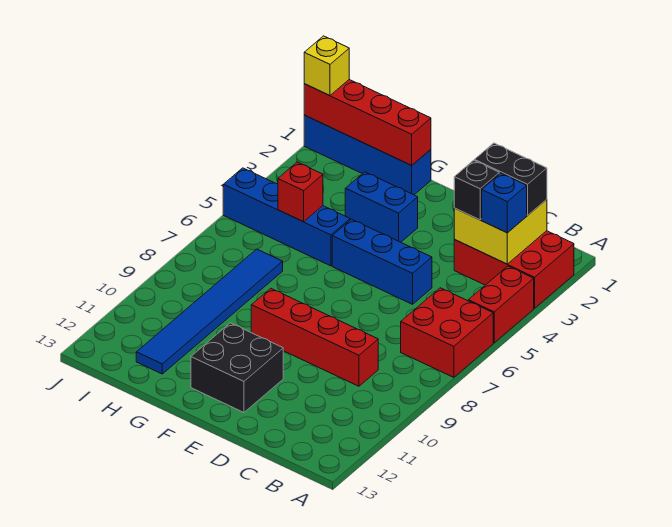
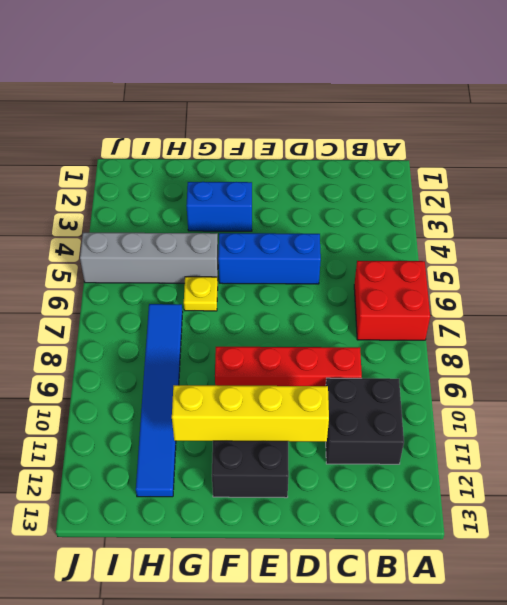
black 2x2 brick [326,378,404,464] -> none
yellow 1x4 brick [172,385,329,442] -> none
grey 1x4 brick [80,233,218,283] -> blue 1x4 brick [223,168,350,266]
yellow 1x1 plate [184,277,218,311] -> none
none -> red 2x3 brick [454,231,574,308]
none -> red 1x2 brick [468,266,534,343]
none -> blue 1x4 brick [304,115,431,195]

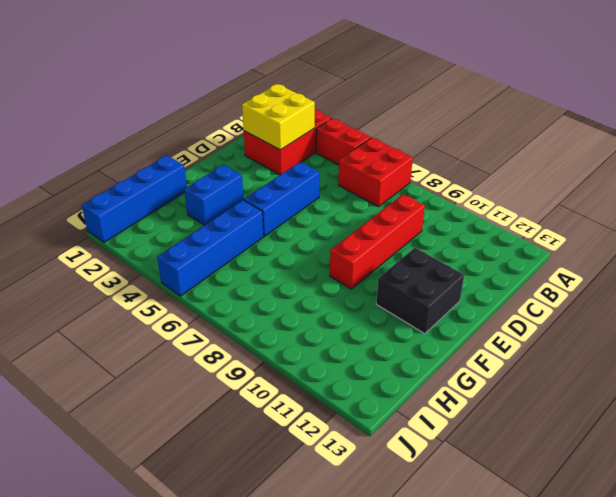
none -> blue 1x6 tile [136,249,283,374]
none -> red 1x4 brick [304,80,431,165]
none -> red 1x1 brick [278,162,323,222]

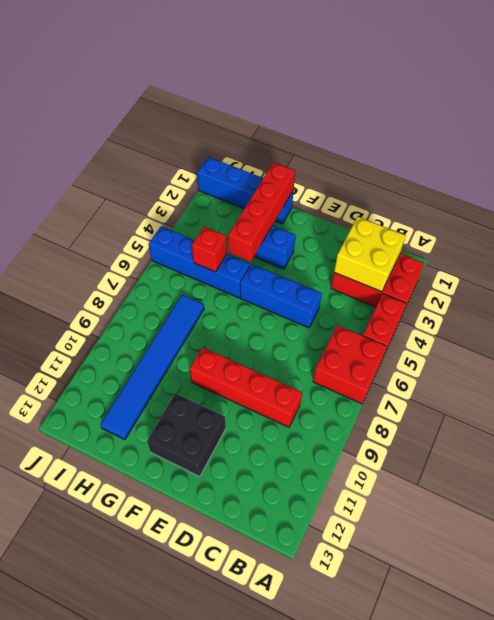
red 1x4 brick [228,162,295,262] -> red 1x4 brick turned to [304,80,431,165]
none -> black 1x2 brick [475,143,547,215]
none -> blue 1x1 brick [482,173,527,233]
none -> black 1x1 brick [454,160,499,220]

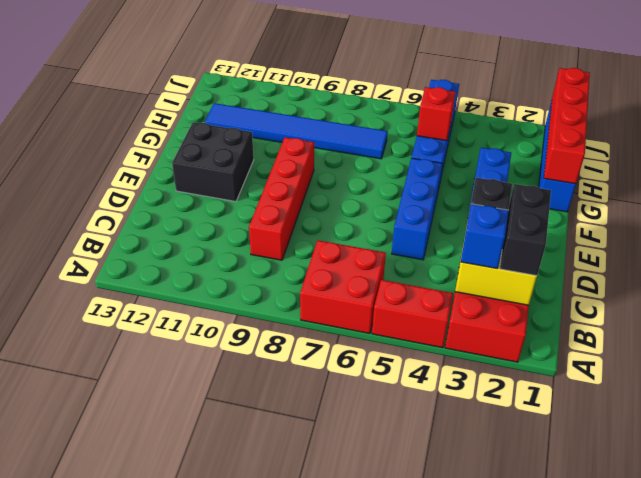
none -> yellow 1x1 brick [304,36,349,96]

